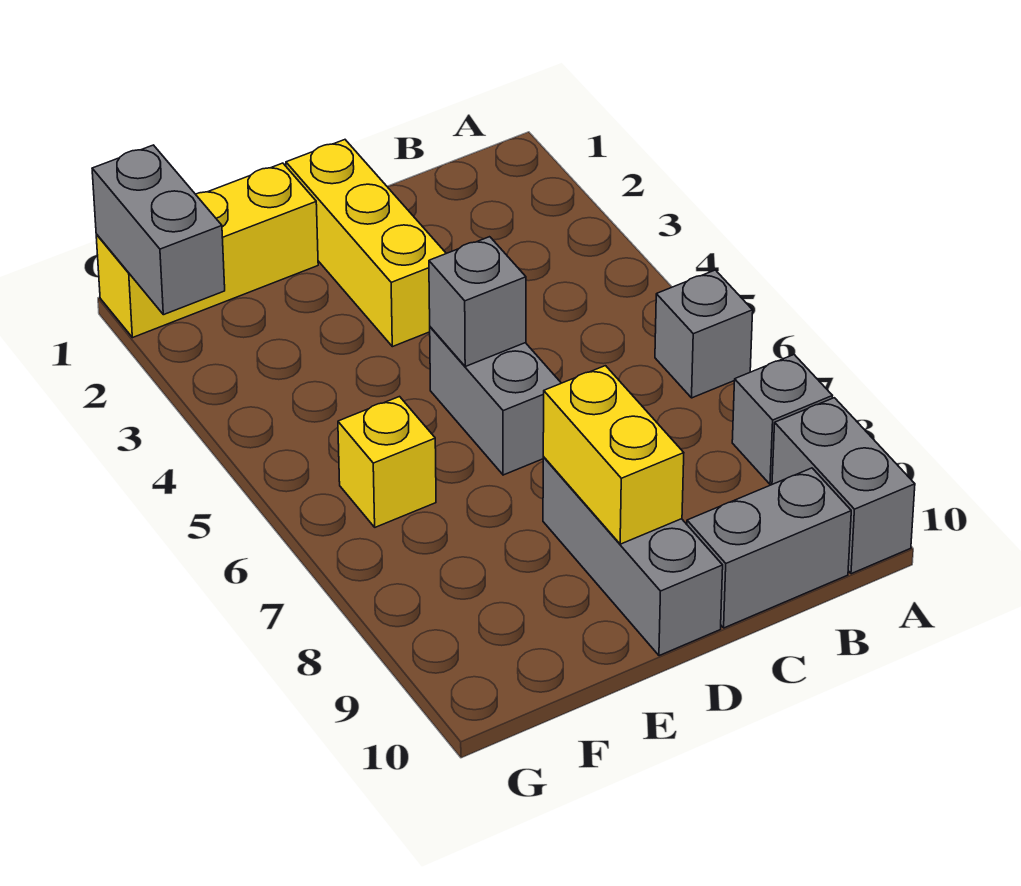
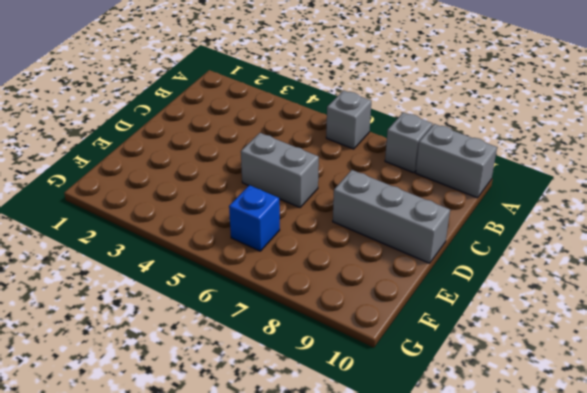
blue 1x1 brick [229,185,280,251] -> yellow 1x1 brick [338,397,436,527]
none -> grey 1x2 brick [687,468,851,628]
none -> yellow 1x3 brick [286,140,446,347]
none -> yellow 1x3 brick [96,163,318,338]

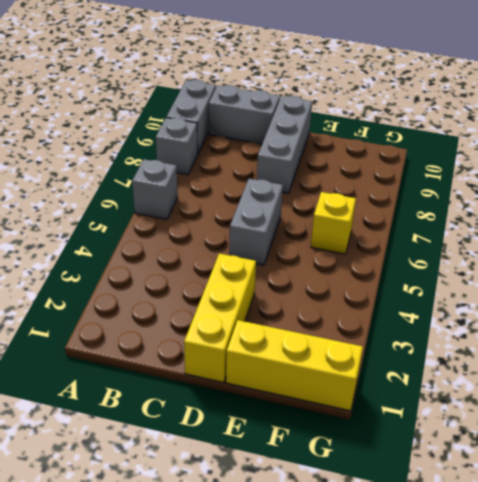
none -> grey 1x1 brick [429,237,526,366]
none -> yellow 1x2 brick [543,366,684,544]
none -> grey 1x2 brick [92,145,225,315]

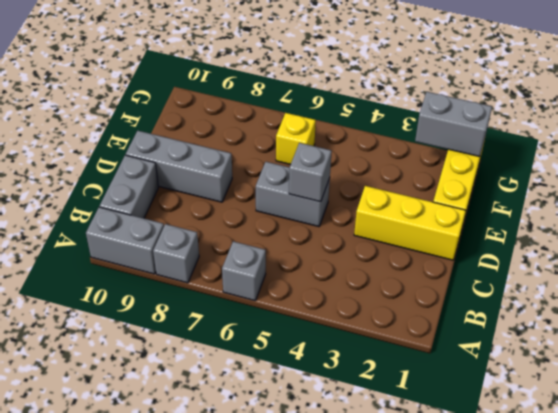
none -> yellow 1x2 brick [543,366,684,544]

